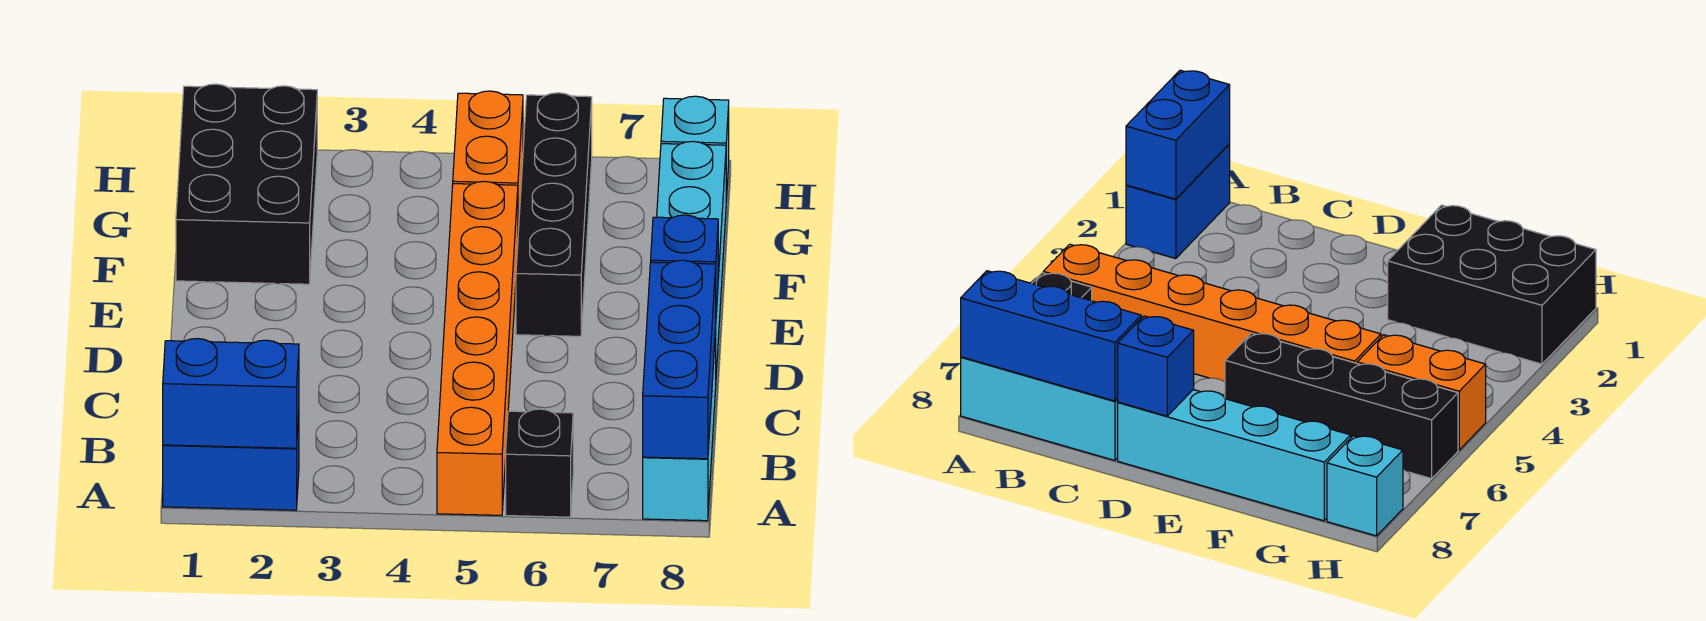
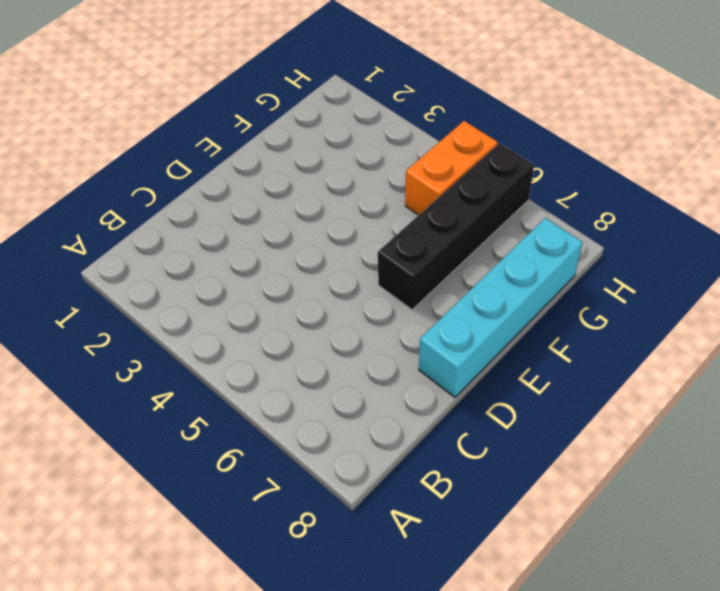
none -> blue 1x2 brick [163,415,299,510]
none -> orange 1x6 brick [437,181,518,515]
none -> black 1x1 brick [506,409,573,517]

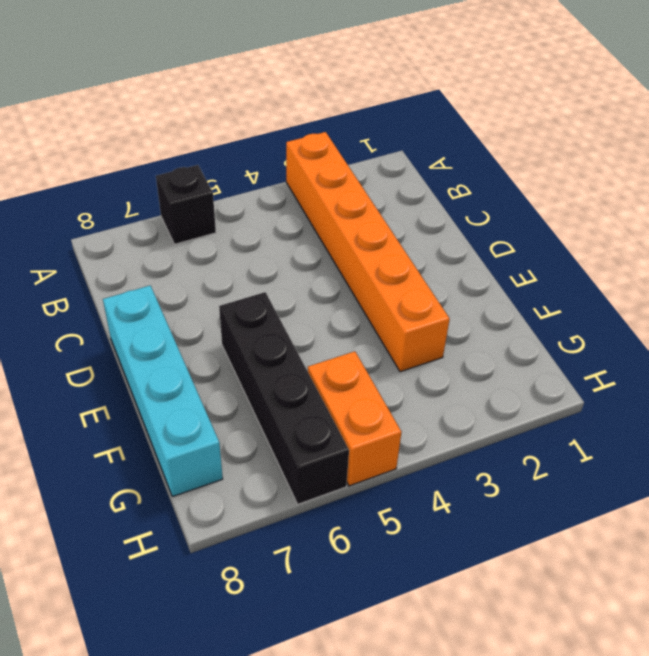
orange 1x6 brick [286,132,450,372] -> orange 1x6 brick moved to [437,181,518,515]
none -> blue 1x2 brick [163,415,299,510]
none -> cyan 1x3 brick [643,329,716,521]
none -> black 2x3 brick [176,84,317,284]

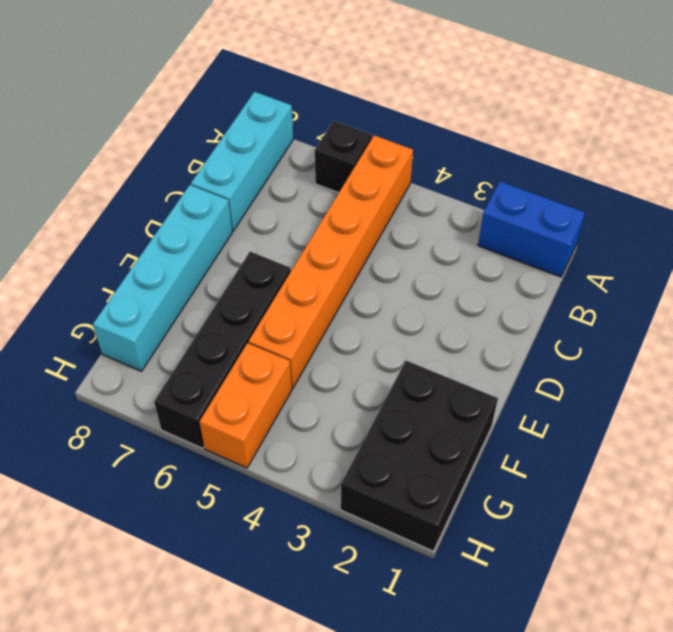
none -> cyan 1x1 brick [661,96,729,201]
none -> blue 1x2 brick [163,339,299,448]
none -> blue 1x3 brick [643,260,716,459]

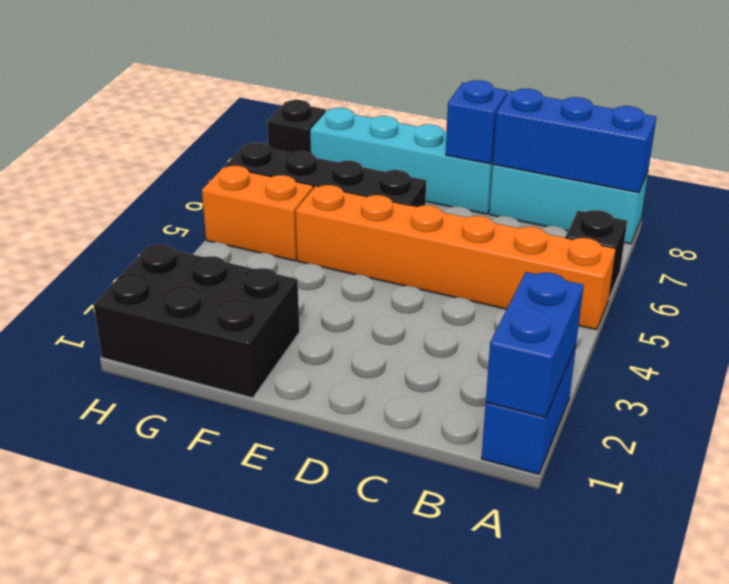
black 1x1 brick [267,100,326,153] -> cyan 1x1 brick [661,96,729,201]

